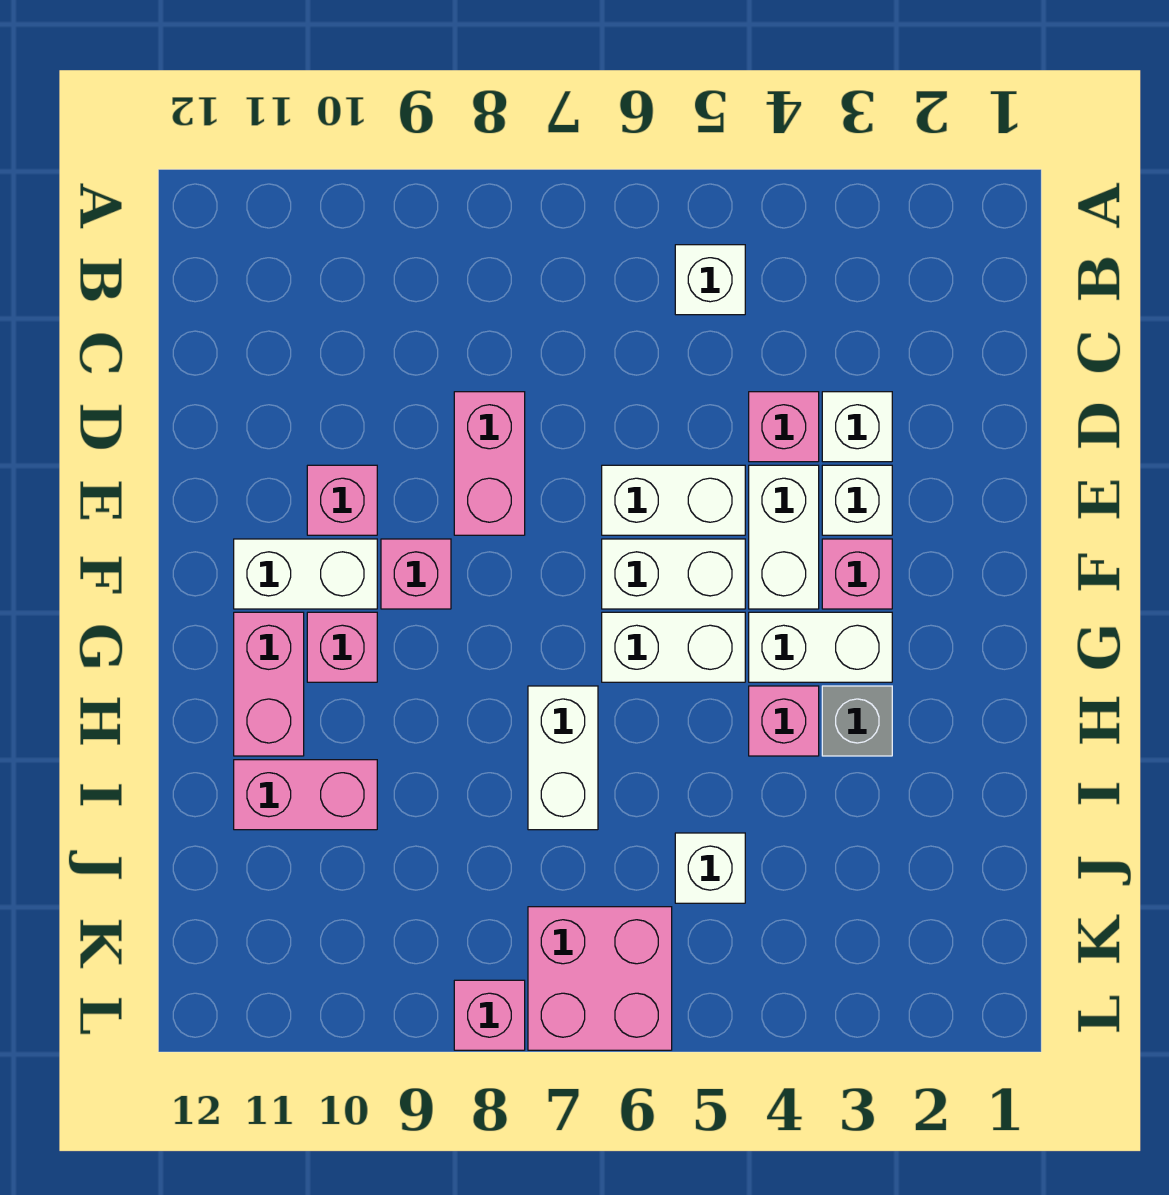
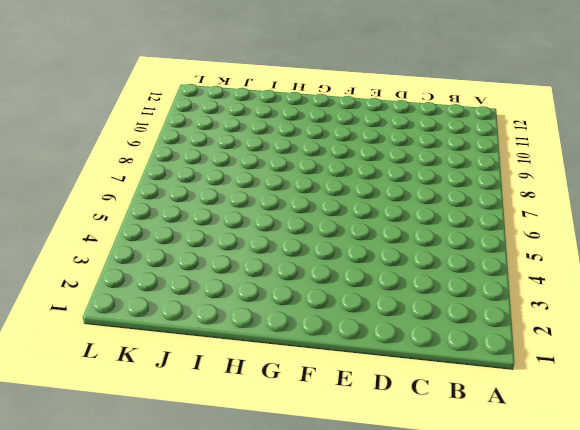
none -> white 1x1 brick [675,245,745,315]
none -> white 1x1 brick [822,392,892,462]
none -> pink 1x1 brick [749,392,819,462]

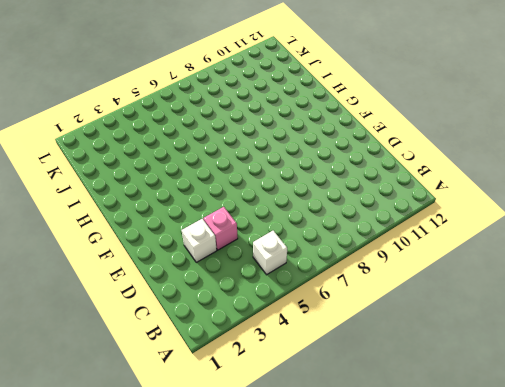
none -> pink 1x2 brick [454,392,525,535]
none -> white 1x1 brick [822,465,892,535]
none -> white 1x2 brick [749,465,819,609]

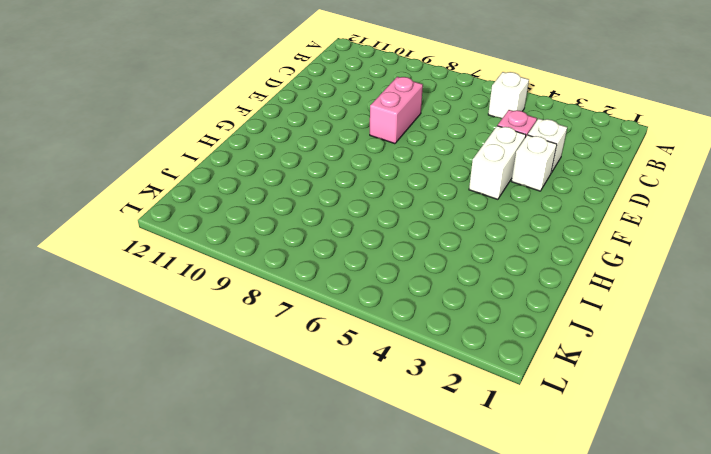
none -> white 1x2 brick [602,465,745,535]
none -> pink 1x1 brick [307,465,377,535]
none -> pink 1x1 brick [822,539,892,609]

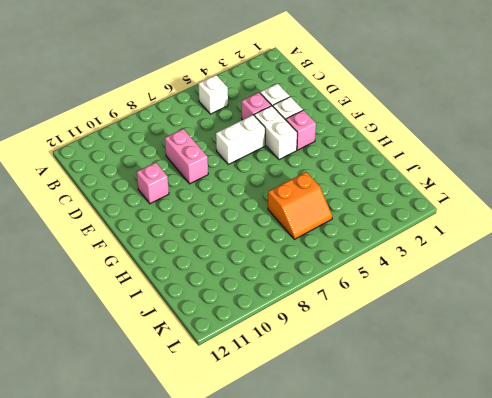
orange 2x2 slope [268,172,332,239] -> white 1x1 brick [675,833,745,903]
none -> white 1x2 brick [602,539,745,609]
none -> pink 1x1 brick [381,539,451,609]
none -> white 1x2 brick [234,539,377,609]

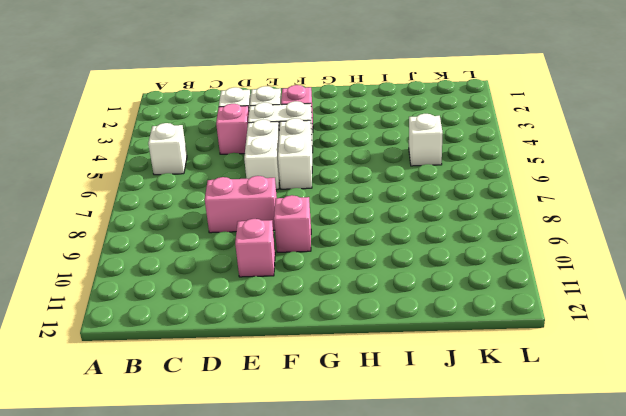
none -> white 1x2 brick [234,539,377,609]
none -> white 1x2 brick [749,612,892,682]
none -> white 1x2 brick [602,612,745,682]

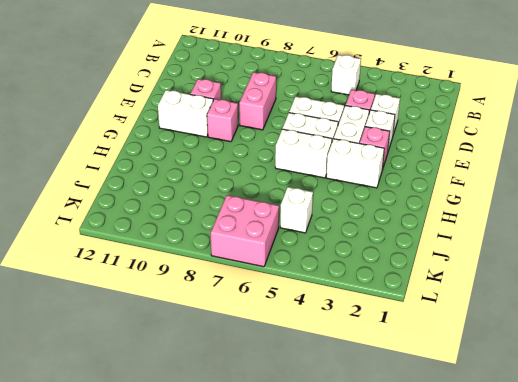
none -> pink 1x1 brick [307,612,377,682]
none -> pink 1x2 brick [234,612,304,756]
none -> grey 1x1 brick [822,686,892,756]

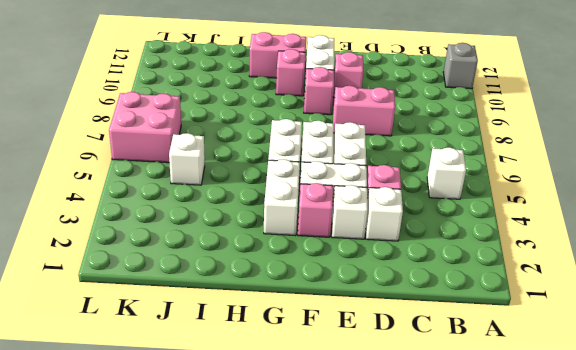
grey 1x1 brick [443,43,478,89] -> grey 1x1 brick moved to [822,686,892,756]
none -> pink 1x1 brick [749,686,819,756]
none -> white 1x2 brick [528,686,598,830]
none -> pink 1x2 brick [234,760,377,830]

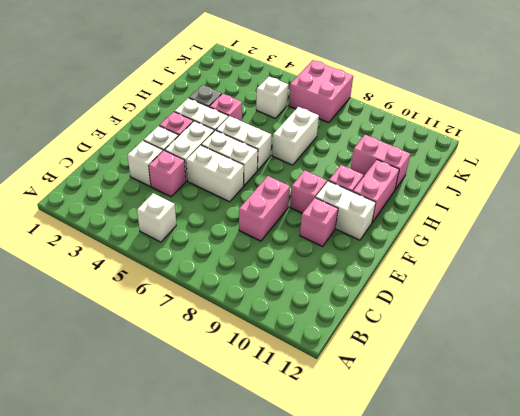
none -> pink 1x1 brick [454,980,525,1050]

